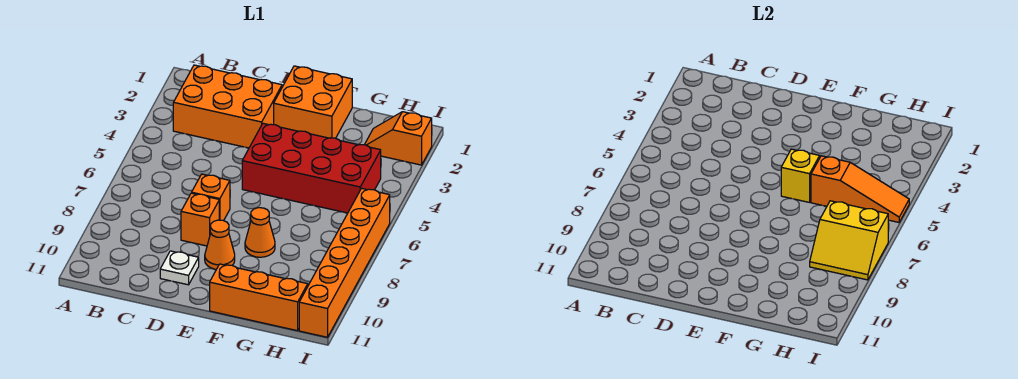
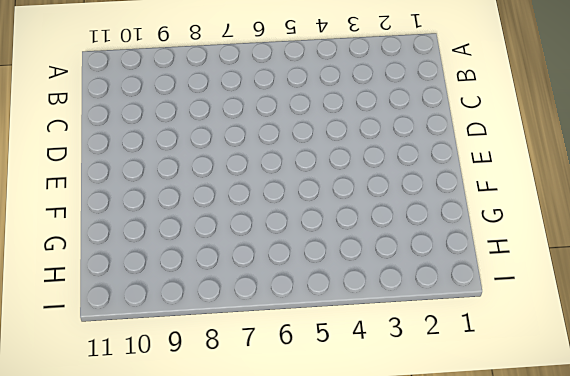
none -> orange 2x3 brick [173,65,282,148]
none -> orange 1x1 brick [192,174,230,221]
none -> orange 1x1 brick [181,193,219,246]

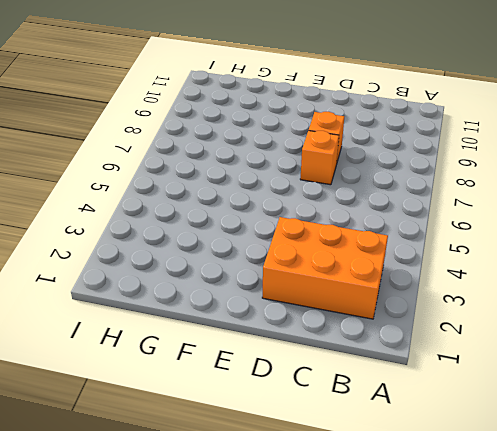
none -> white 1x1 plate [160,251,199,285]
none -> orange 2x2 brick [274,66,352,138]
none -> red 2x4 brick [242,123,381,213]

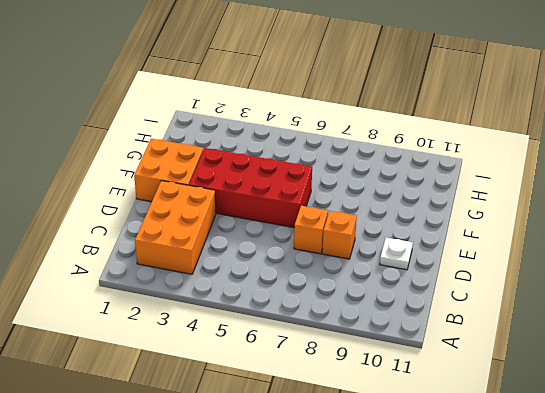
red 2x4 brick [189,148,312,228] -> red 2x4 brick turned to [242,123,381,213]
none -> orange 1x1 cone [205,220,235,269]
none -> orange 1x1 cone [245,208,275,257]
none -> orange 1x3 brick [210,264,308,331]

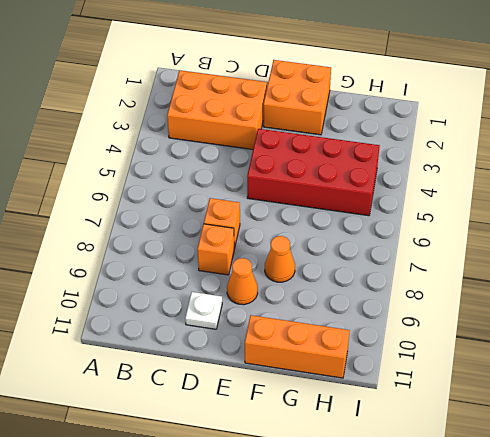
none -> orange 1x2 slope [365,112,432,165]
none -> orange 1x6 brick [299,188,390,337]
none -> yellow 1x1 brick [781,149,820,202]

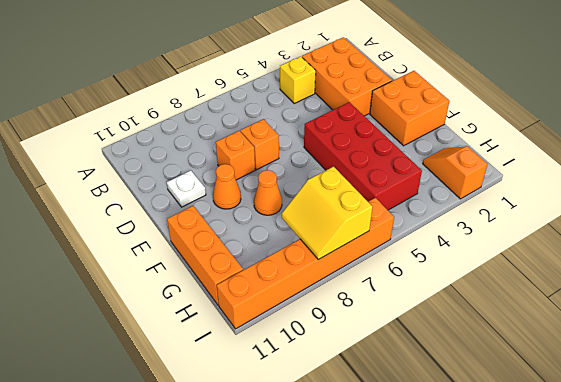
yellow 1x1 brick [280,57,316,104] -> yellow 1x1 brick moved to [781,149,820,202]
none -> orange 1x3 slope [811,156,909,222]

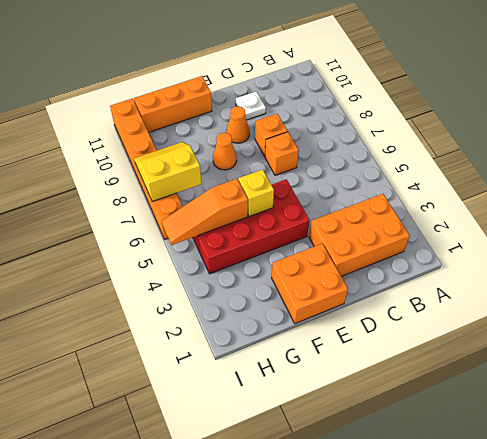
none -> orange 1x2 slope [365,112,432,165]

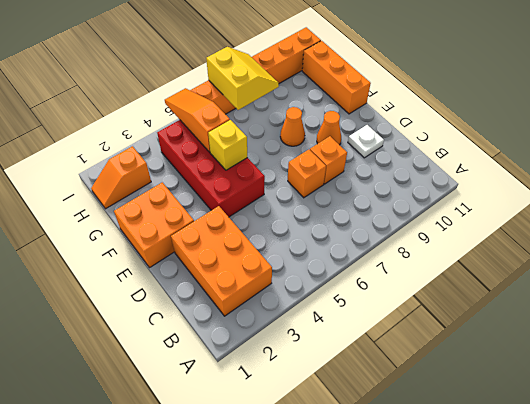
orange 1x2 slope [91,146,151,209] -> orange 1x2 slope turned to [365,112,432,165]

